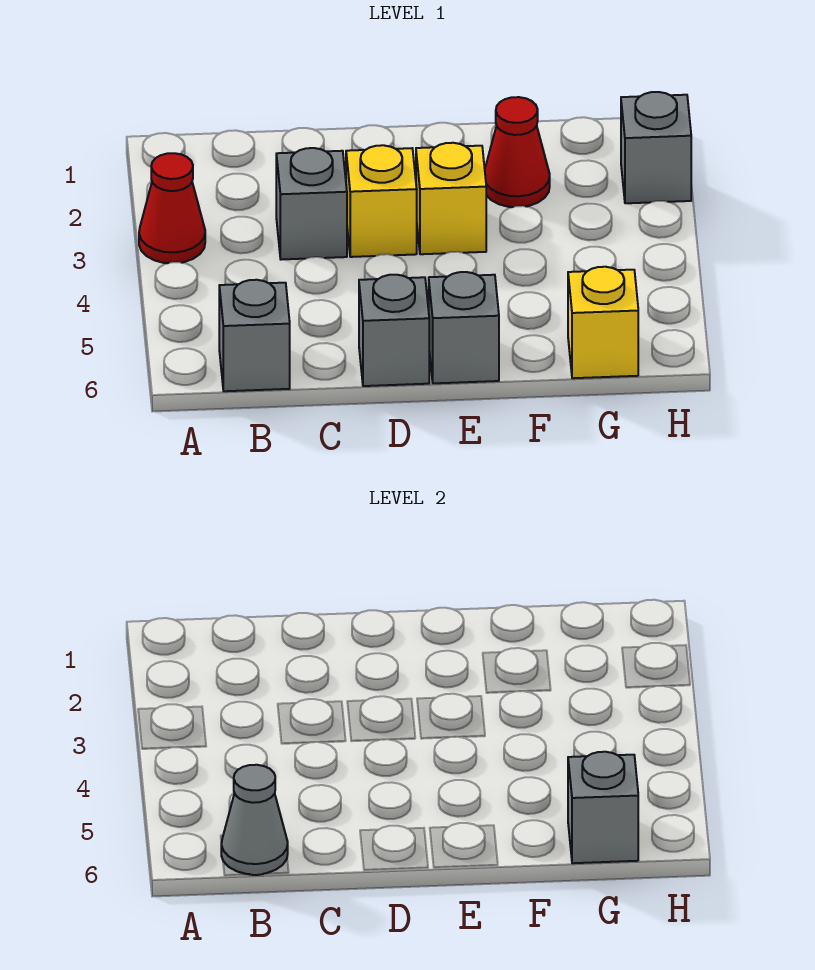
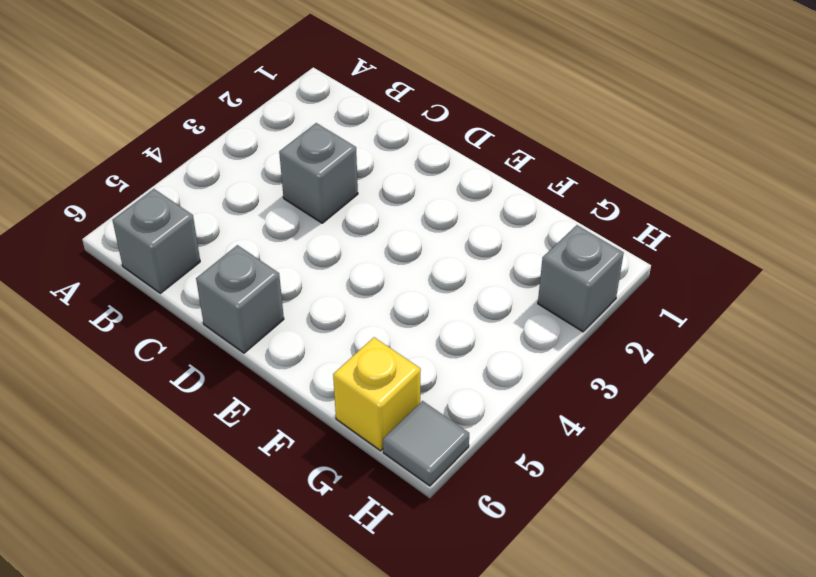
grey 1x1 tile [383,401,469,486] -> none
none -> red 1x1 cone [139,153,205,263]
none -> yellow 1x1 brick [346,145,417,257]
none -> yellow 1x1 brick [416,143,486,254]

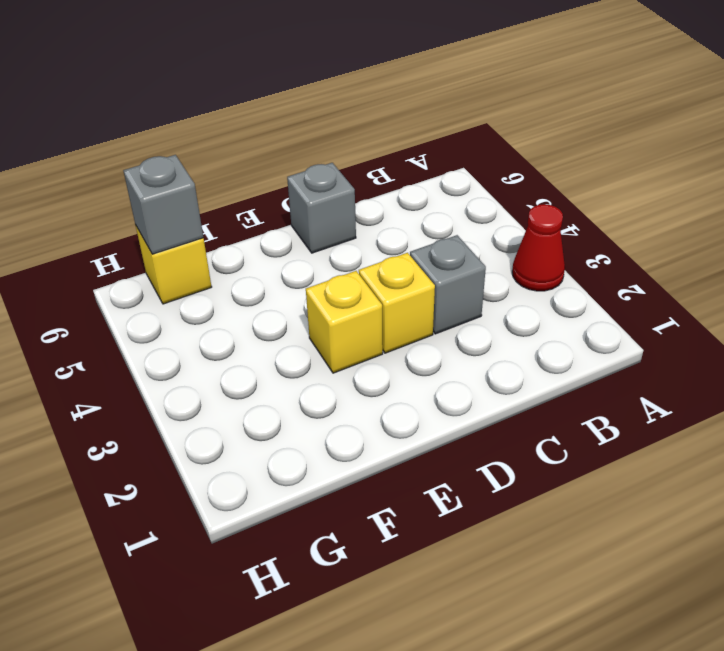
none -> grey 1x1 brick [219,280,290,391]
none -> grey 1x1 brick [429,272,499,383]
none -> red 1x1 cone [485,97,550,207]

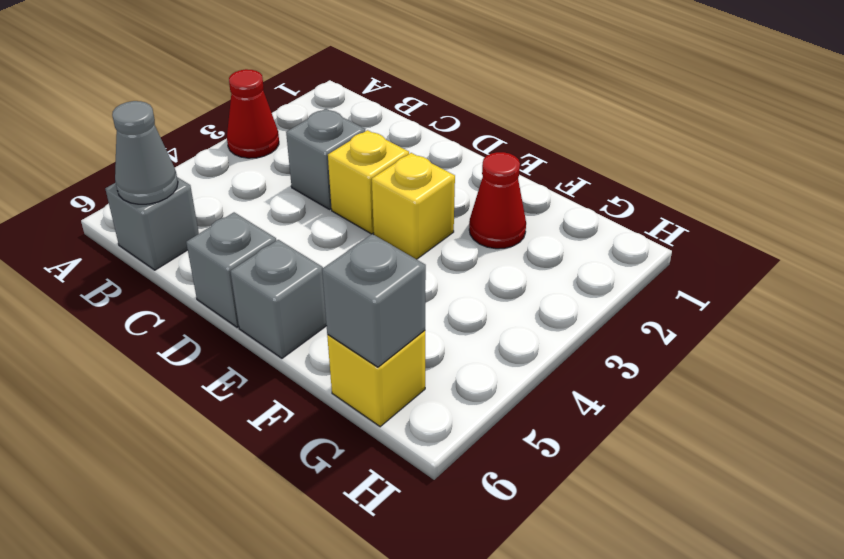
none -> grey 1x1 brick [621,92,691,203]

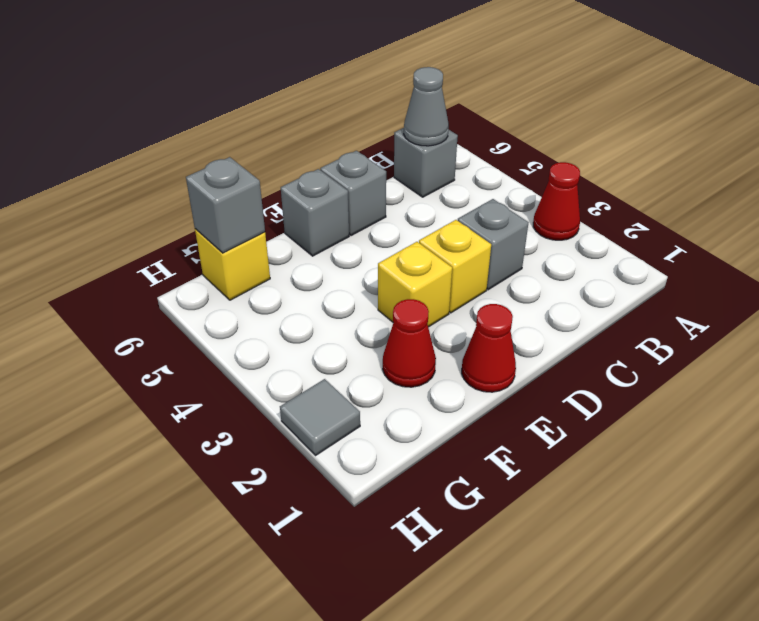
red 1x1 cone [462,304,516,392] -> none
grey 1x1 tile [280,379,360,455] -> grey 1x1 brick [621,92,691,203]

